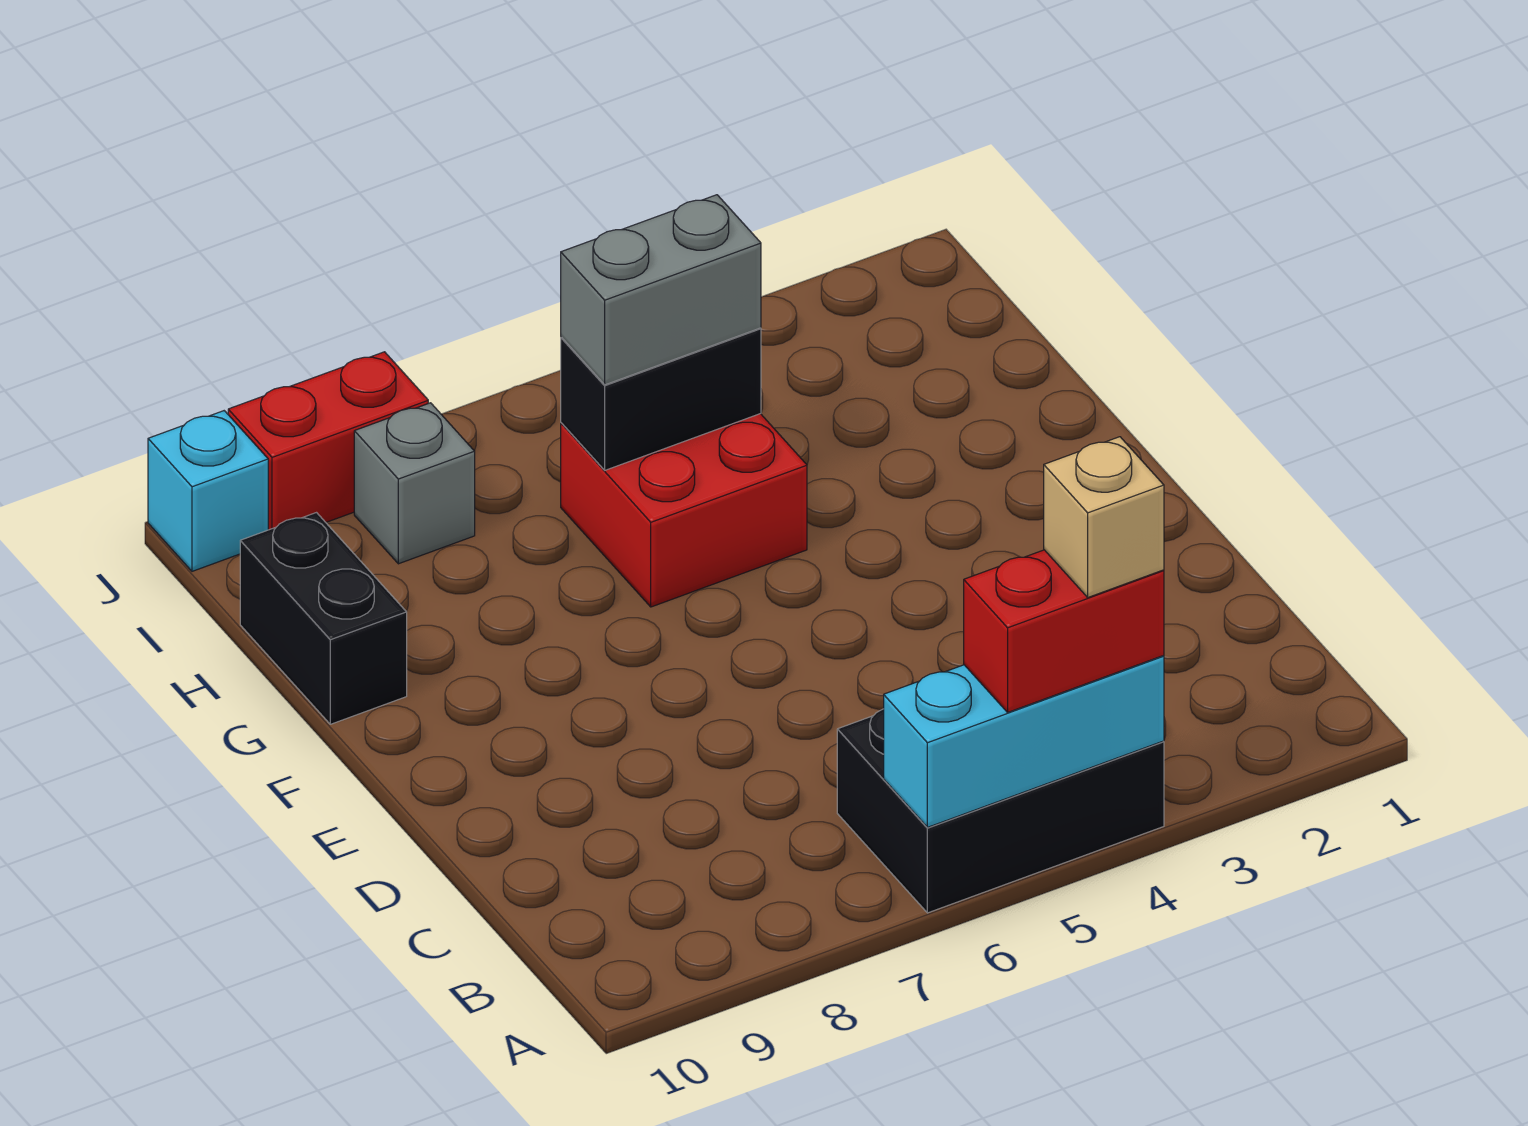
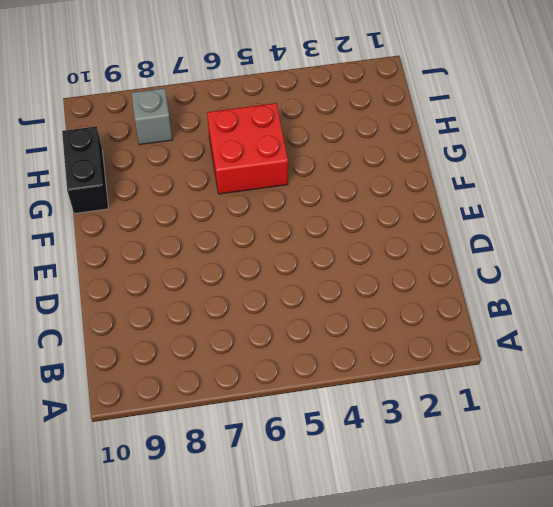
none -> black 2x3 brick [837,709,1164,913]
none -> red 1x2 brick [228,352,428,530]

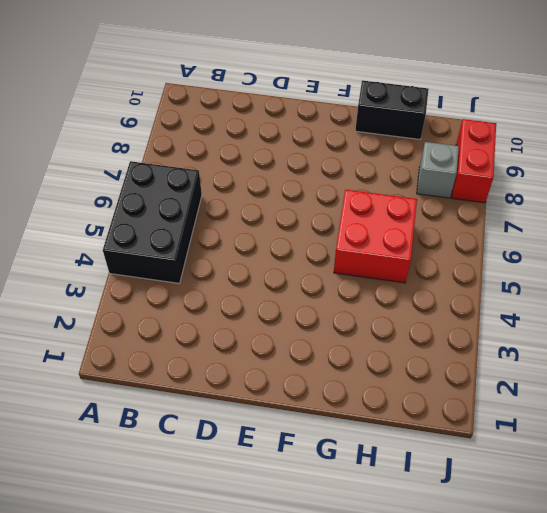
none -> cyan 1x1 brick [148,411,268,571]
none -> cyan 1x3 brick [884,656,1164,827]

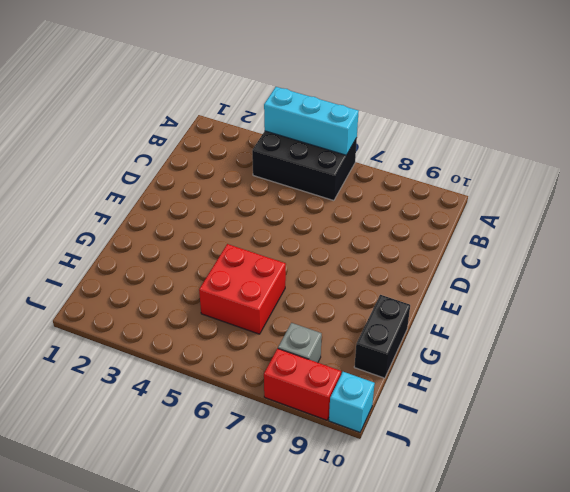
none -> black 1x2 brick [561,328,761,470]
none -> red 1x2 brick [964,550,1164,712]

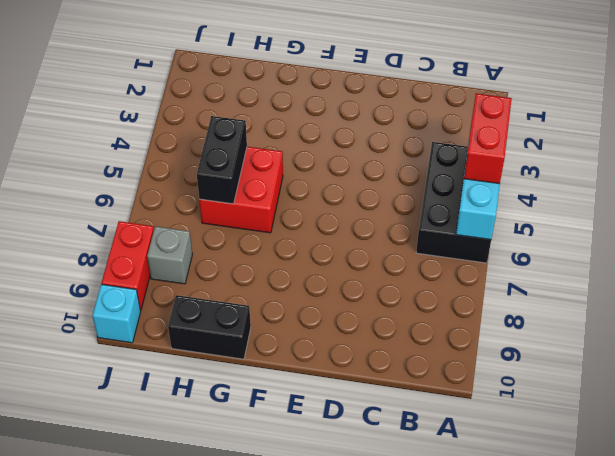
none -> grey 1x2 brick [561,195,761,385]
none -> tan 1x1 brick [1044,437,1164,597]

